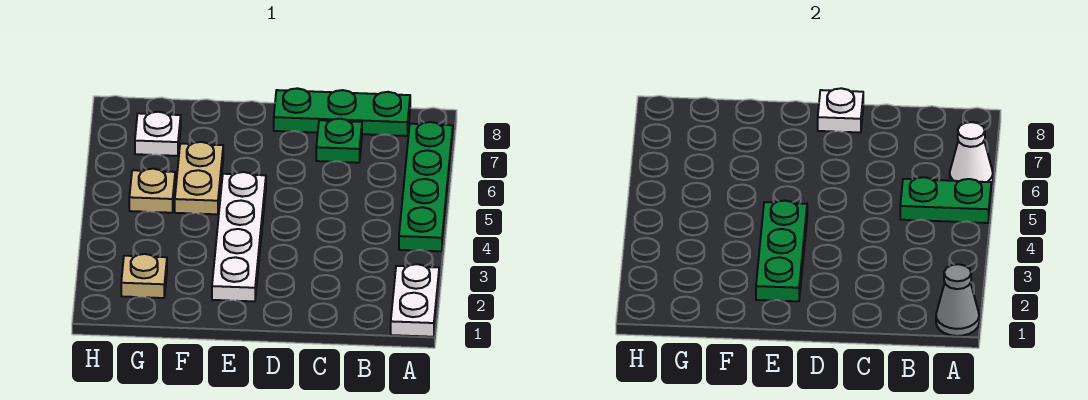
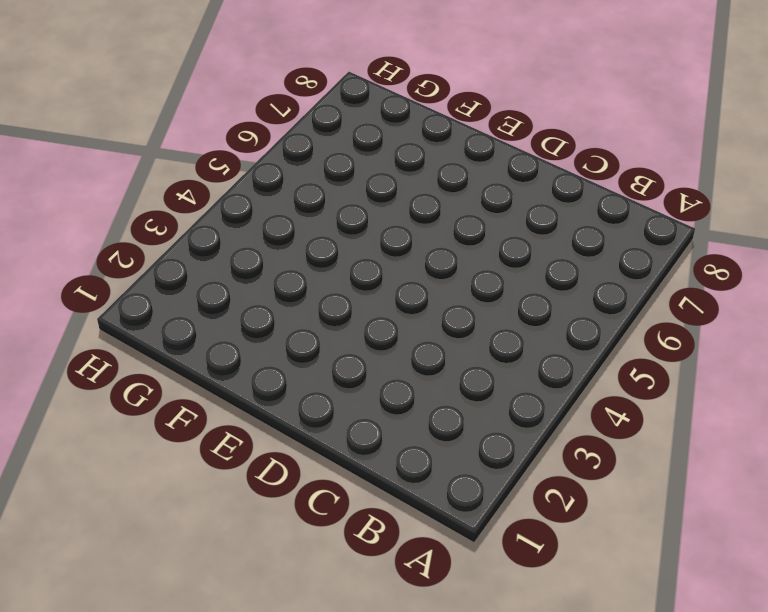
none -> white 1x2 plate [391,264,439,337]
none -> green 1x4 plate [399,122,453,251]
none -> green 1x3 plate [274,88,410,136]

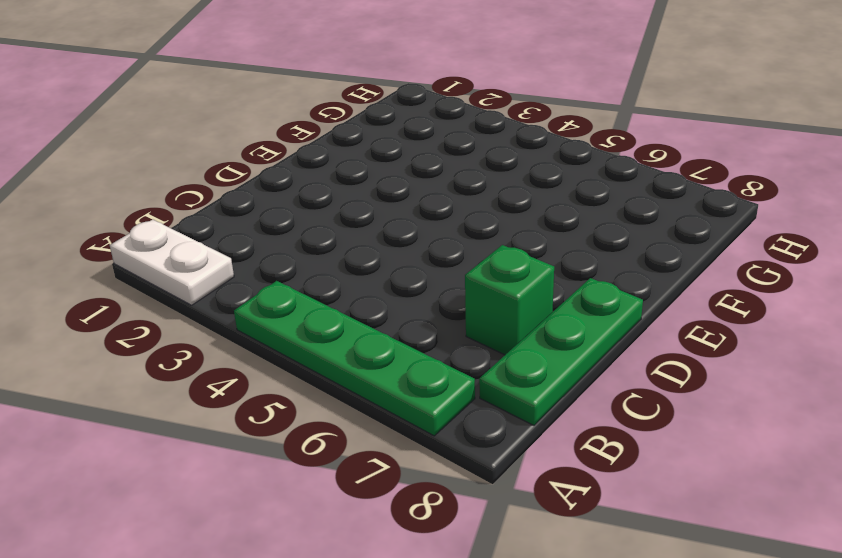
green 1x1 brick [465,245,554,355] -> green 1x1 plate [316,119,362,163]
none -> white 1x4 plate [212,172,266,301]
none -> tan 1x2 plate [175,142,223,214]
none -> tan 1x1 plate [121,254,167,298]

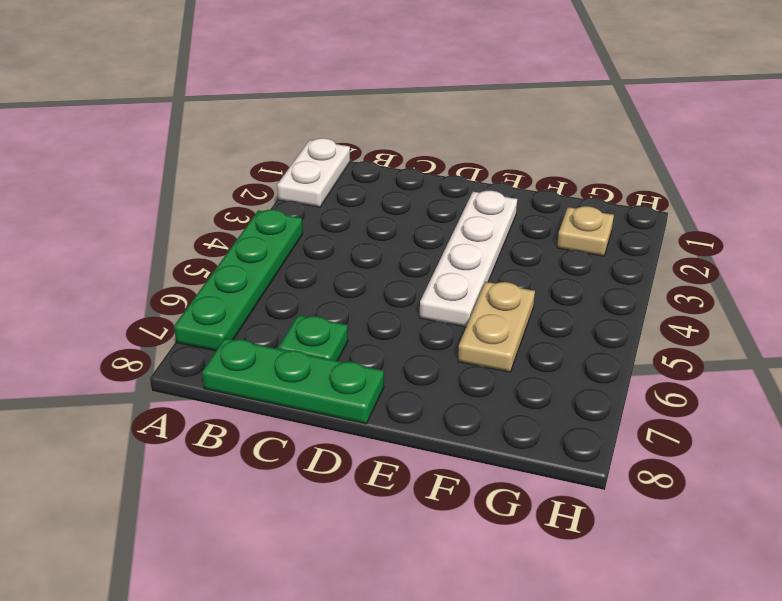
none -> tan 1x1 plate [129,169,175,213]
none -> white 1x1 plate [135,112,181,156]
none -> grey 1x1 cone [936,264,979,336]

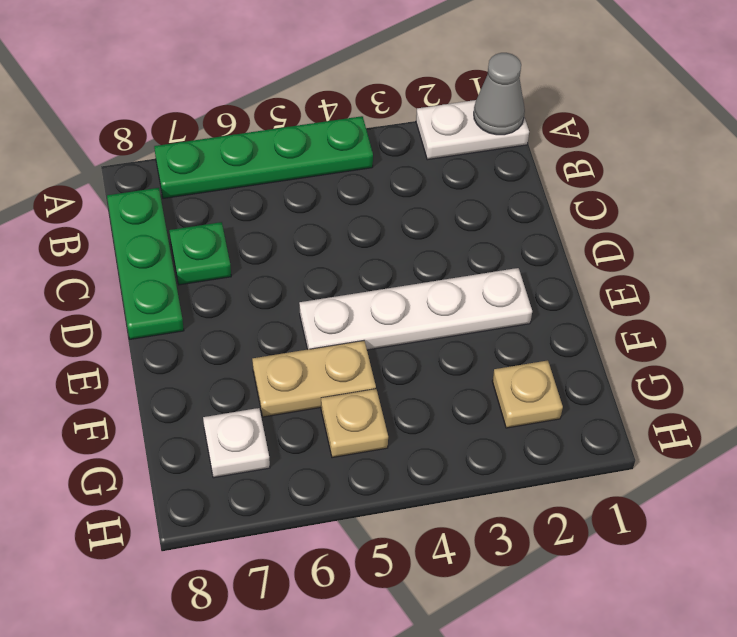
none -> green 1x2 plate [900,177,991,223]
none -> white 1x1 cone [950,122,993,184]
none -> white 1x1 plate [818,88,863,133]

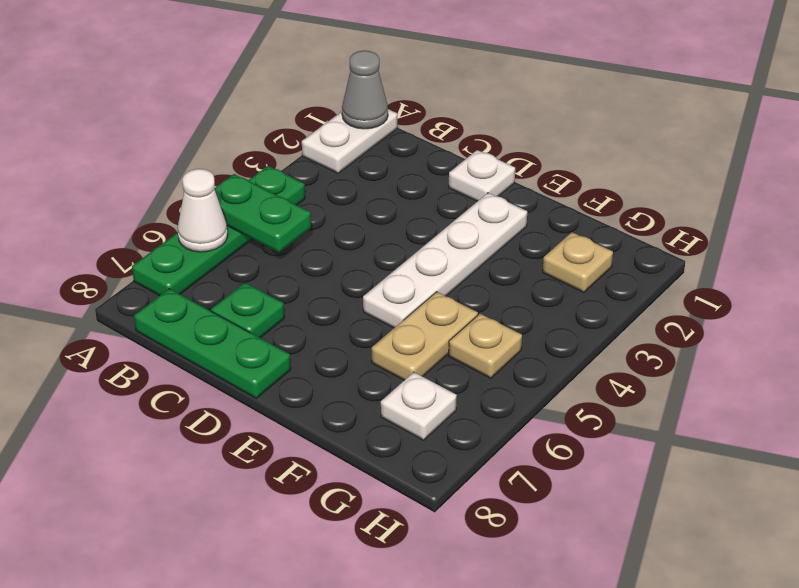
white 1x1 plate [449,150,515,201] -> white 1x1 plate moved to [818,88,863,133]
none -> green 1x3 plate [756,201,807,301]

